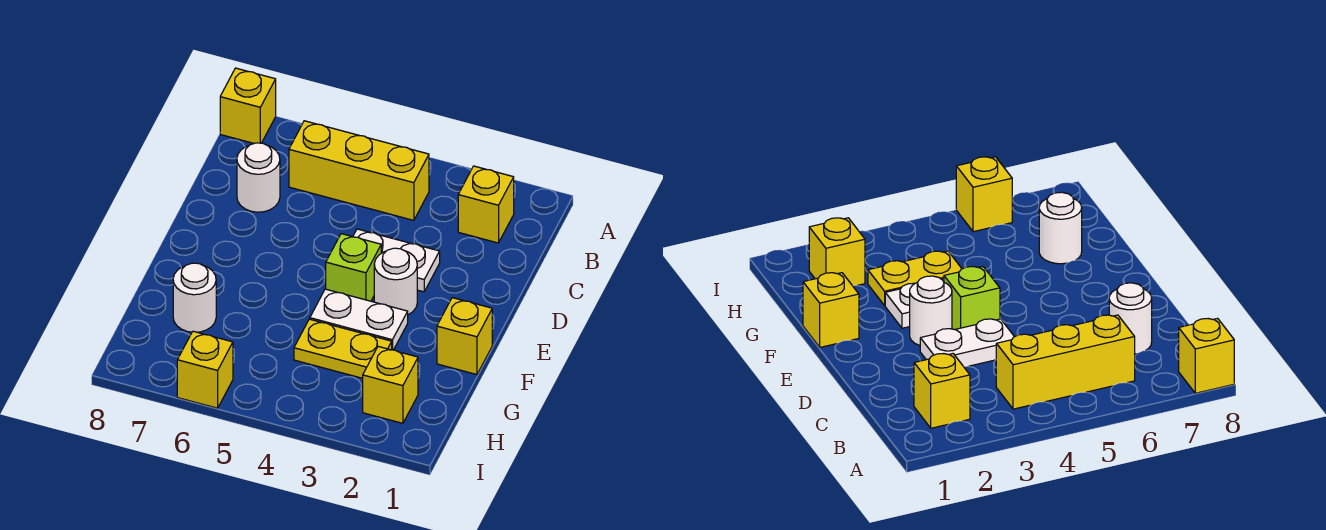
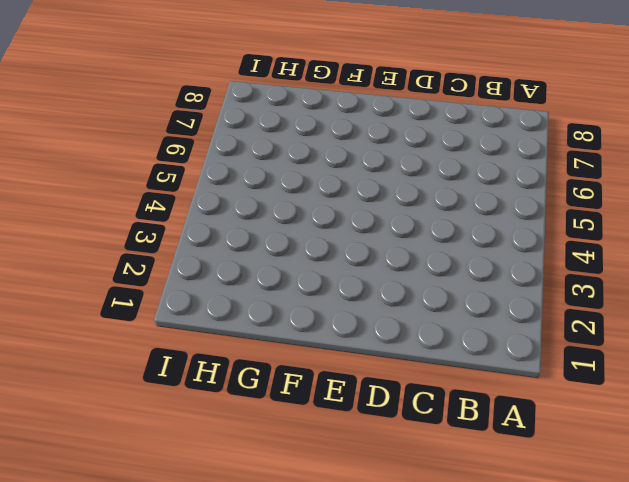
none -> yellow 1x1 brick [220,68,276,143]
none -> yellow 1x1 brick [458,166,514,243]
none -> yellow 1x3 brick [289,121,429,220]

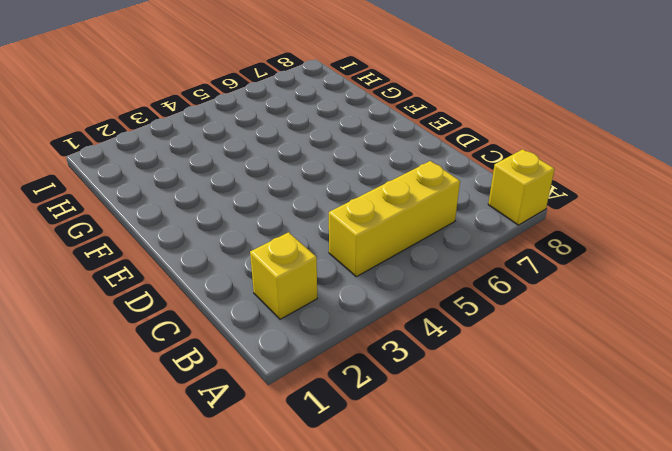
none -> white 1x1 round brick [237,143,280,212]
none -> white 1x2 plate [353,229,440,292]
none -> white 1x1 round brick [374,248,417,315]

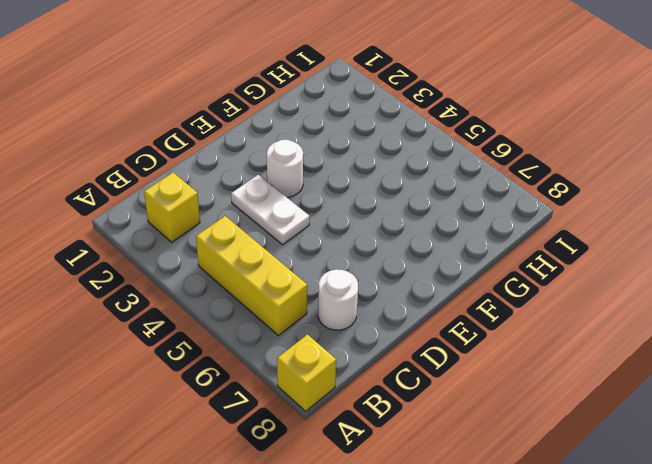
none -> lime 1x1 brick [326,234,381,301]
none -> yellow 1x1 brick [437,298,492,375]
none -> white 1x2 plate [310,289,408,350]

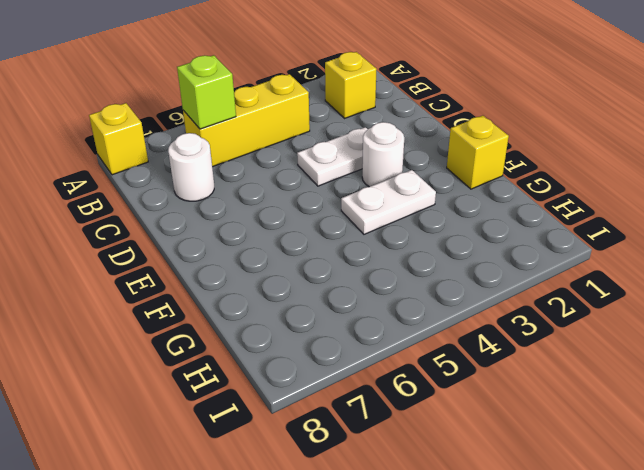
lime 1x1 brick [177,55,236,129] -> lime 1x1 brick moved to [326,234,381,301]
none -> yellow 1x2 plate [294,319,392,378]
none -> white 1x1 round brick [173,263,216,332]
none -> yellow 1x1 brick [363,346,418,423]

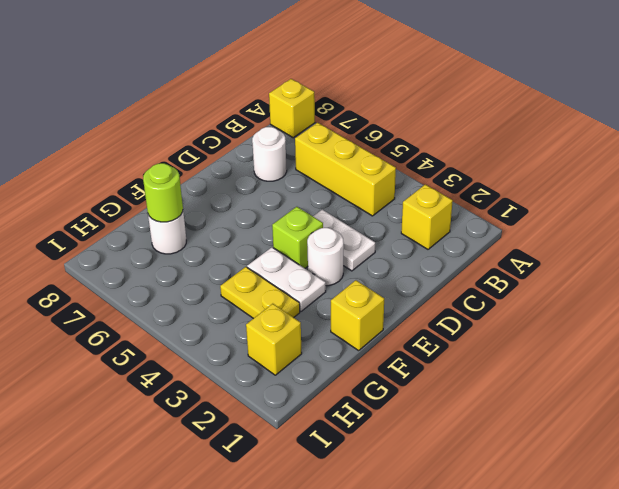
lime 1x1 round brick [143,163,183,222] -> none
none -> yellow 1x1 brick [177,331,233,408]

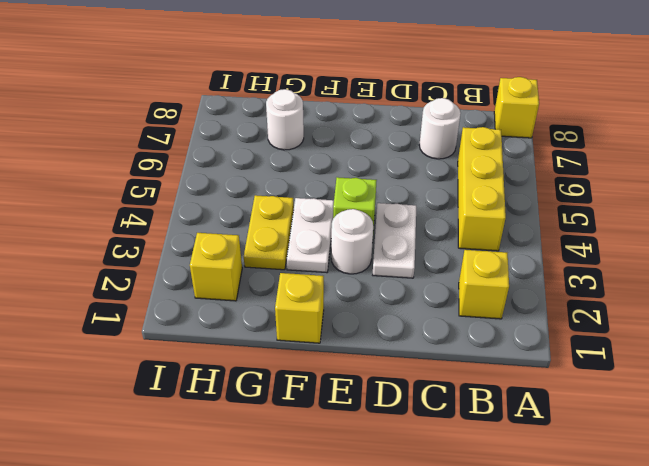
none -> yellow 1x1 brick [177,331,233,408]

